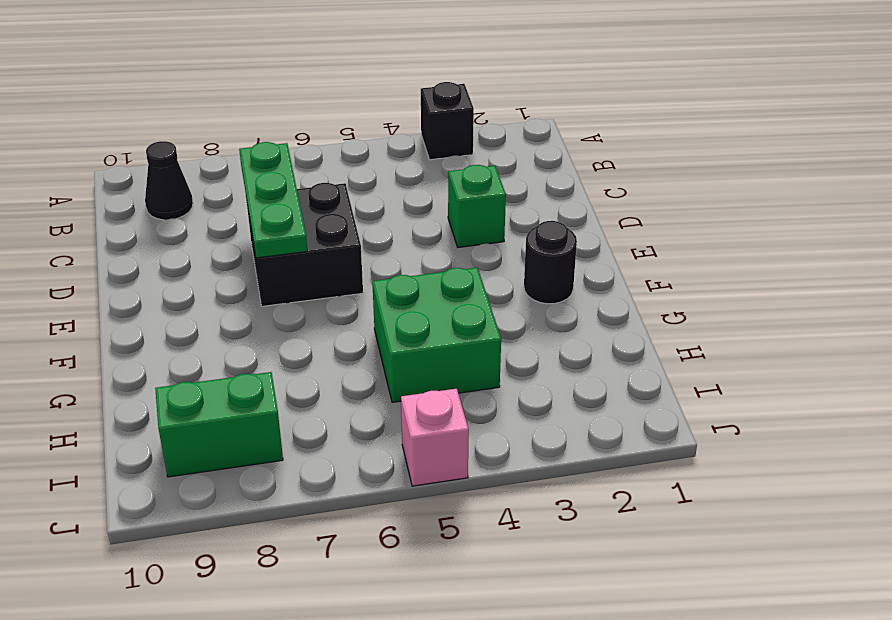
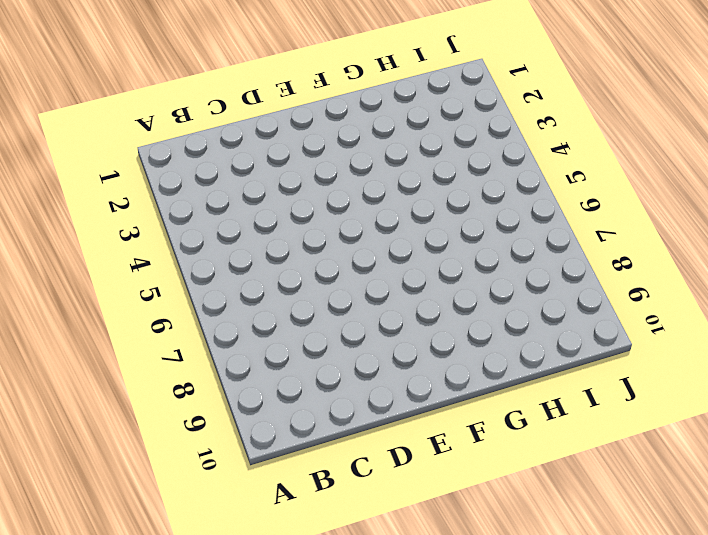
none -> black 1x1 brick [421,82,474,160]
none -> black 1x1 cone [145,141,193,220]

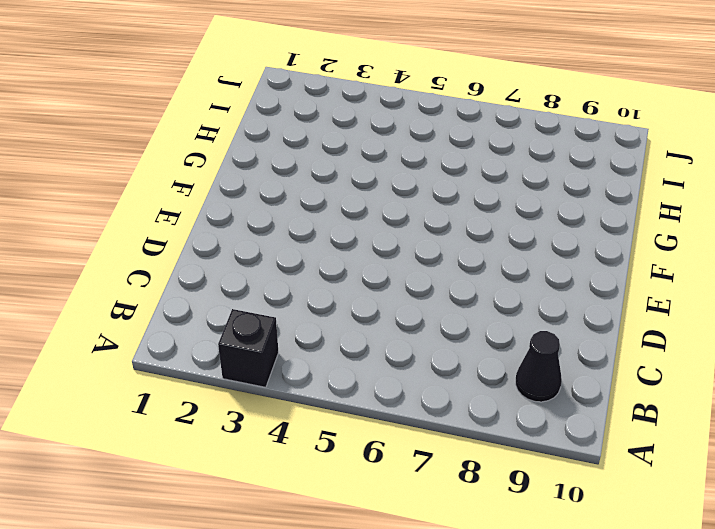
none -> green 1x1 brick [448,165,506,247]
none -> black 2x2 brick [246,183,363,306]

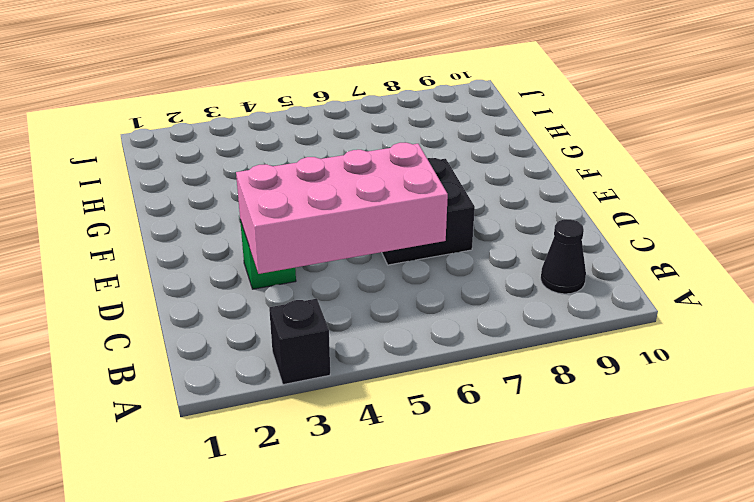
pink 2x4 brick [236,142,448,274] -> none
none -> black 1x1 round brick [524,221,577,304]
none -> green 2x2 brick [372,268,501,402]

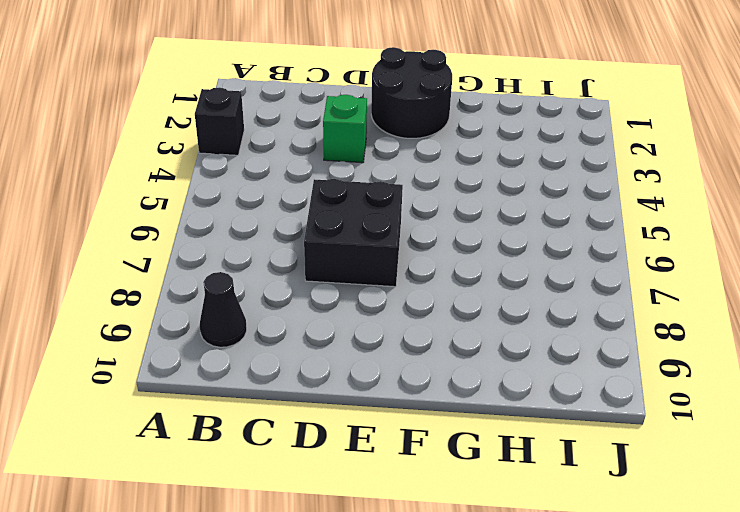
black 2x2 round brick [371,47,452,138] -> black 1x1 round brick [524,221,577,304]
none -> green 2x2 brick [372,268,501,402]
none -> green 1x2 brick [155,372,283,477]

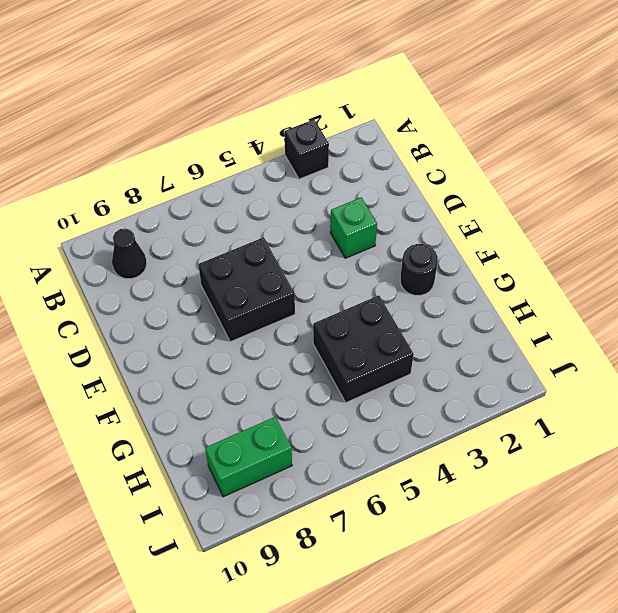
black 2x2 brick [313,295,414,402] -> green 2x2 brick [372,268,501,402]
none -> pink 1x1 brick [401,389,469,486]
none -> green 1x3 plate [239,142,307,258]

